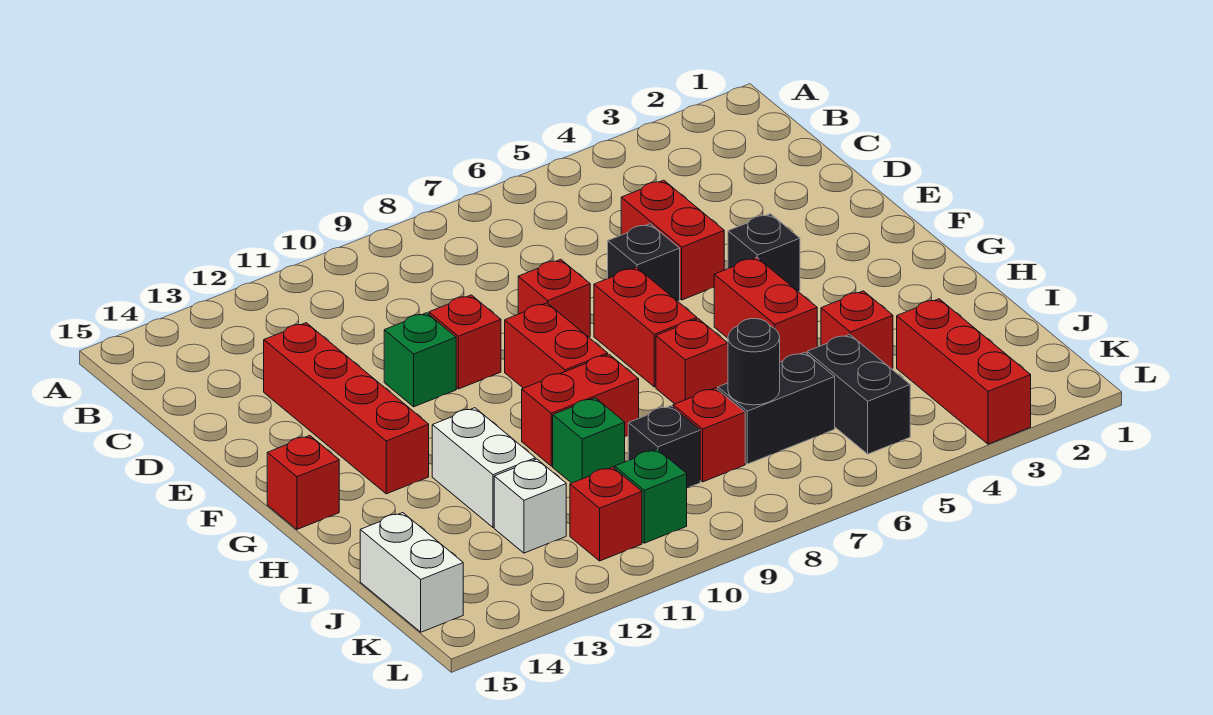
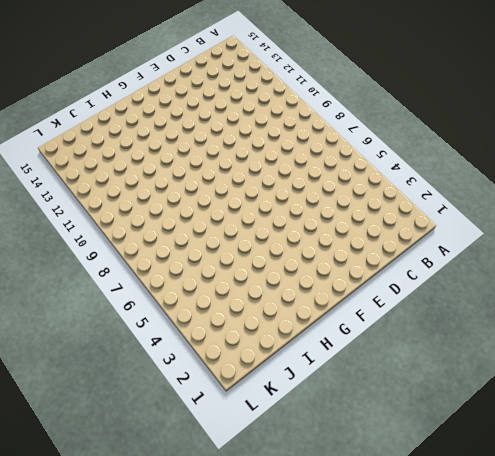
none -> red 1x2 brick [621,180,724,300]
none -> red 1x4 brick [264,323,429,494]
none -> black 1x1 brick [608,224,680,301]

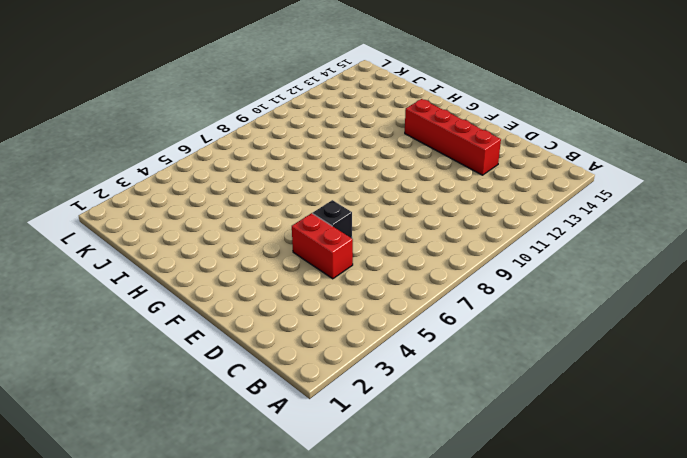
none -> red 1x1 brick [518,259,590,337]
none -> red 1x1 brick [429,295,501,389]
none -> green 1x1 brick [384,313,456,407]

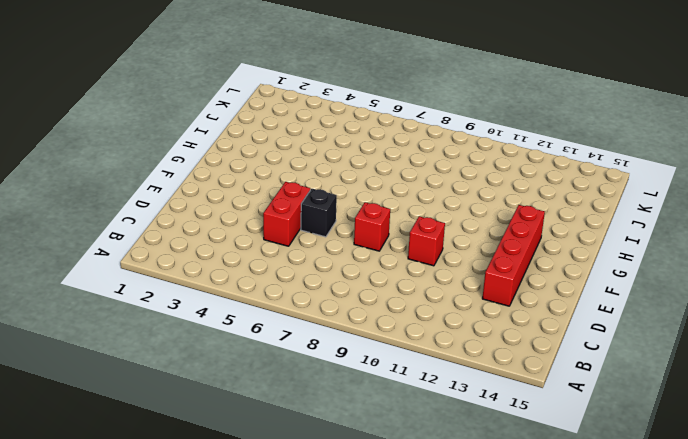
none -> green 1x1 brick [384,313,456,407]
none -> black 1x1 brick [728,214,800,292]
none -> red 1x2 brick [594,267,697,387]

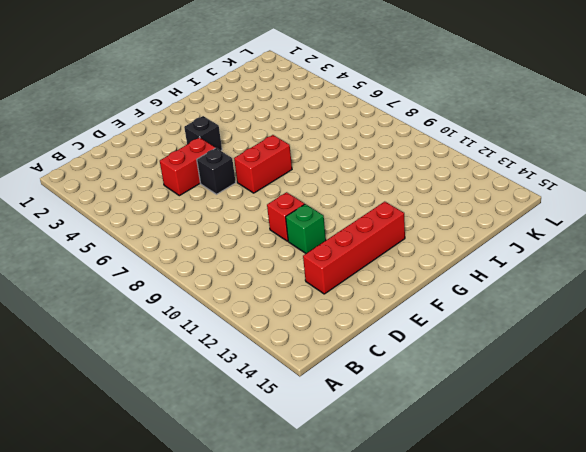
none -> red 1x1 brick [518,259,590,337]
none -> red 1x2 brick [505,303,608,388]
none -> red 1x2 brick [714,257,817,362]

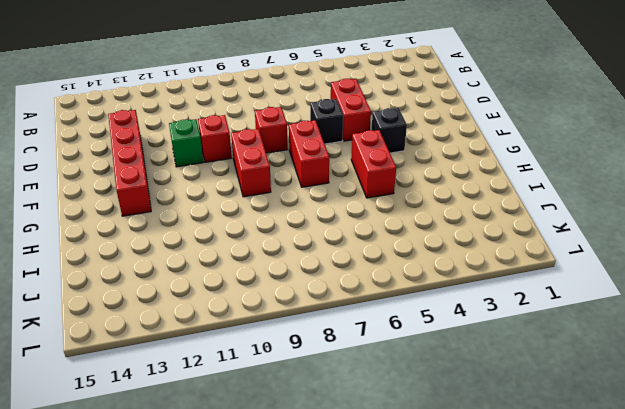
none -> red 1x1 brick [267,436,339,529]
none -> red 1x1 brick [656,319,728,404]
none -> red 1x2 brick [522,354,639,466]

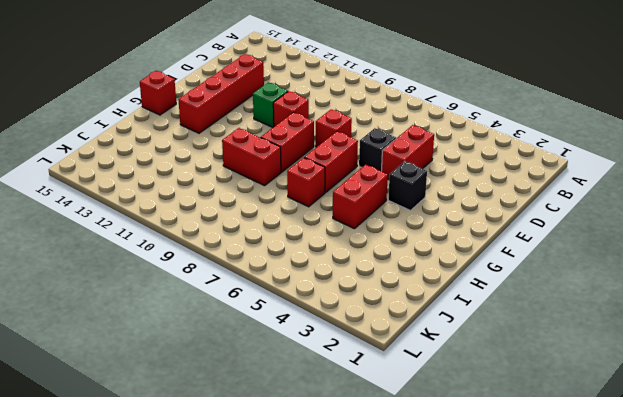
none -> white 1x2 brick [432,408,535,527]
none -> red 1x1 brick [821,291,893,369]
none -> green 1x1 brick [553,398,625,483]

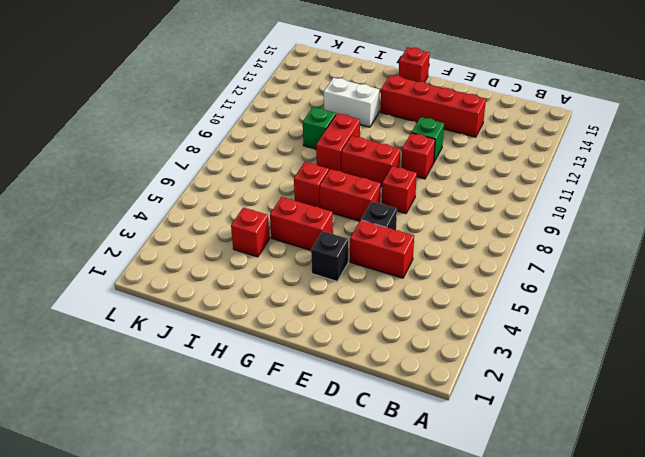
none -> red 1x3 brick [897,299,1031,444]
none -> black 1x2 brick [807,334,910,454]
none -> black 1x2 brick [718,352,835,464]

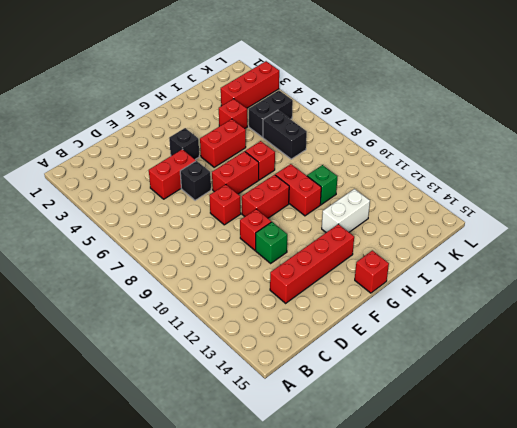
none -> red 1x1 brick [673,388,745,482]
none -> black 1x1 brick [628,406,700,488]
none -> white 1x1 brick [494,459,566,553]

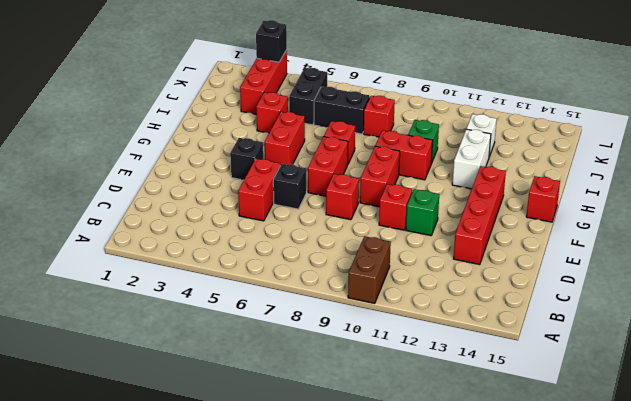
brown 1x2 brick [348,236,391,303] -> none
black 1x1 brick [256,20,287,62] -> black 1x1 brick moved to [628,406,700,488]
none -> white 1x2 brick [360,513,463,632]
none -> green 1x1 brick [615,449,687,543]
none -> red 1x1 brick [570,467,642,561]

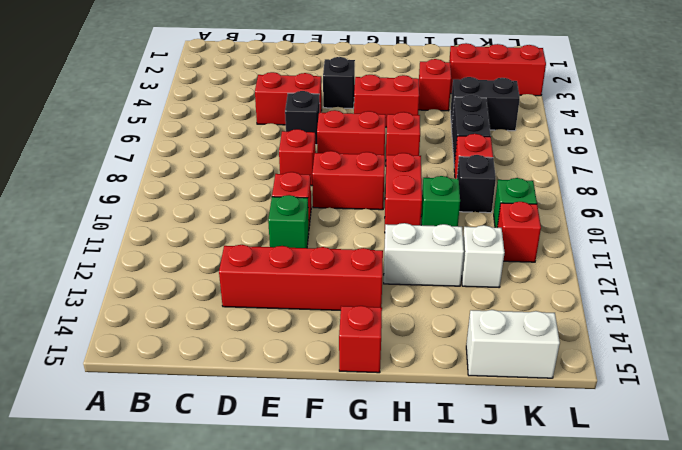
none -> black 1x1 round brick [728,319,780,405]

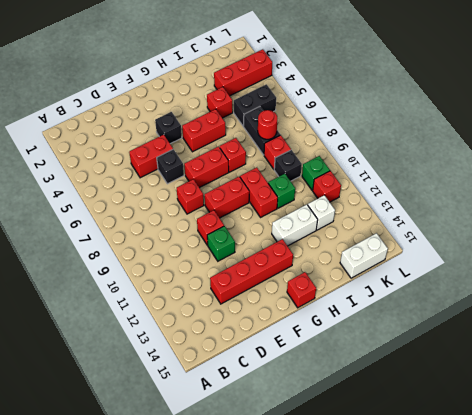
red 1x1 round brick [258,110,277,139] -> black 1x1 round brick [728,319,780,405]

